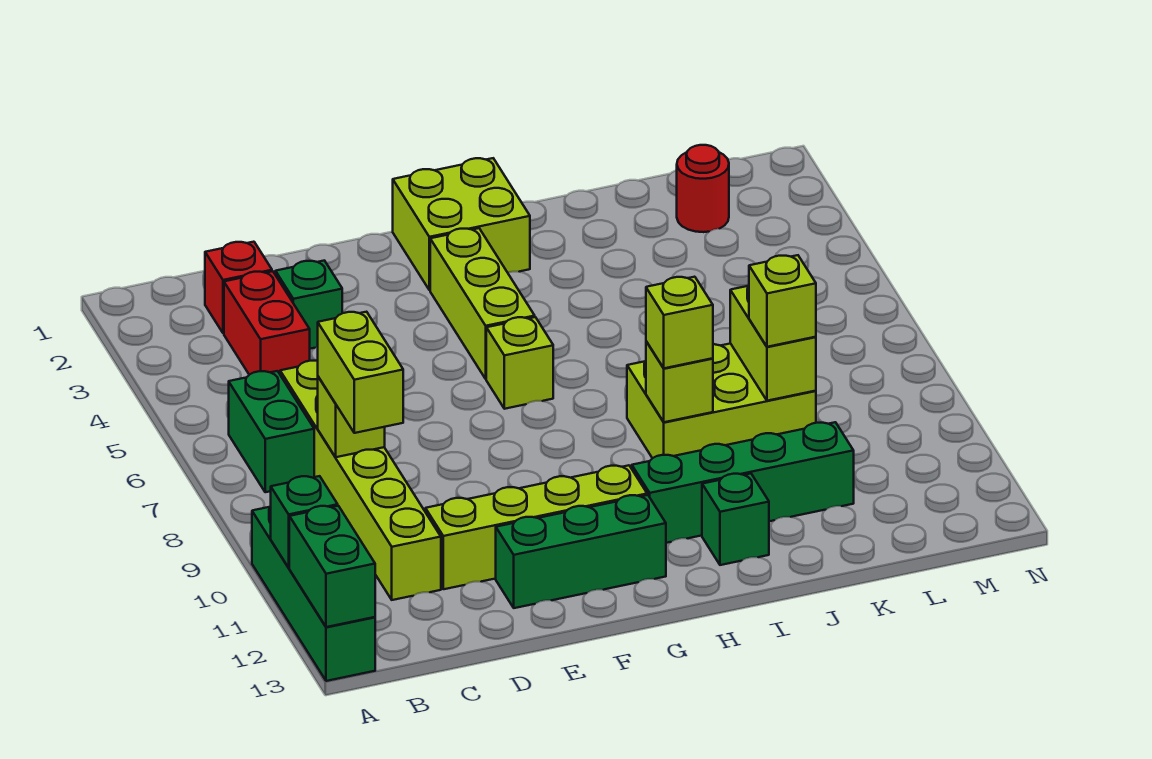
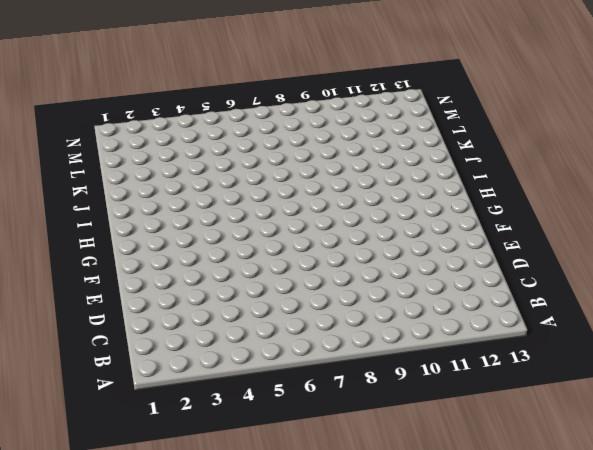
none -> green 1x4 brick [252,506,375,681]
none -> green 1x2 brick [229,371,314,492]
none -> red 1x1 brick [205,242,272,333]

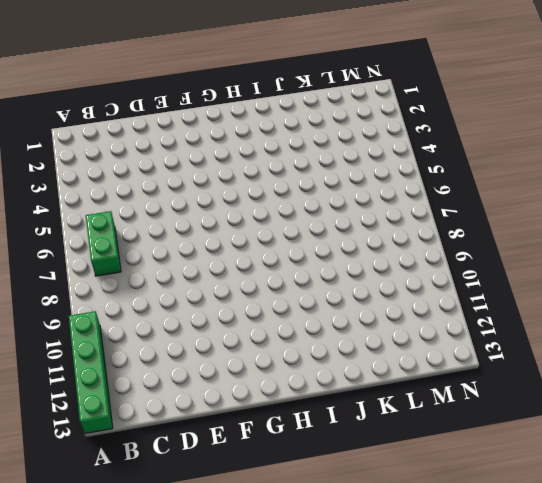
none -> red 1x1 brick [205,242,272,333]
none -> red 1x2 brick [224,271,310,375]
none -> lime 1x6 brick [280,361,441,600]

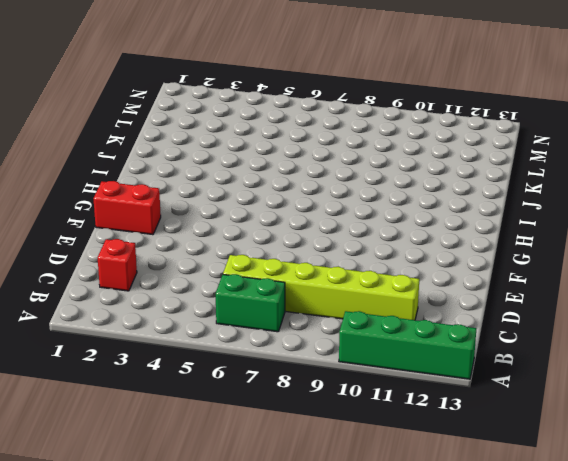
red 1x2 brick [93,181,161,235] -> red 1x2 brick moved to [224,271,310,375]
none -> green 1x1 brick [275,261,342,349]
none -> lime 1x4 brick [425,465,647,589]
none -> green 1x3 brick [496,495,666,608]

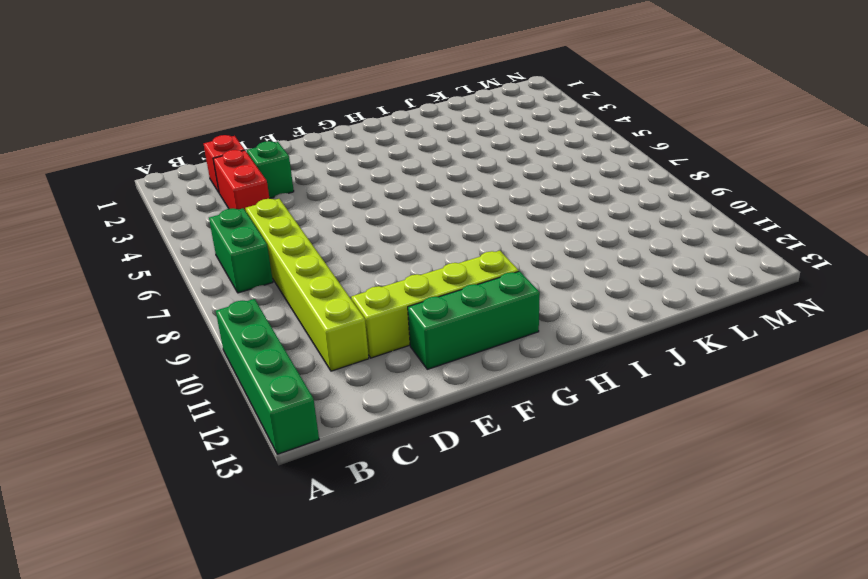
none -> lime 2x2 brick [393,158,530,290]
none -> lime 1x3 brick [430,228,535,379]
none -> lime 1x1 brick [486,317,553,409]

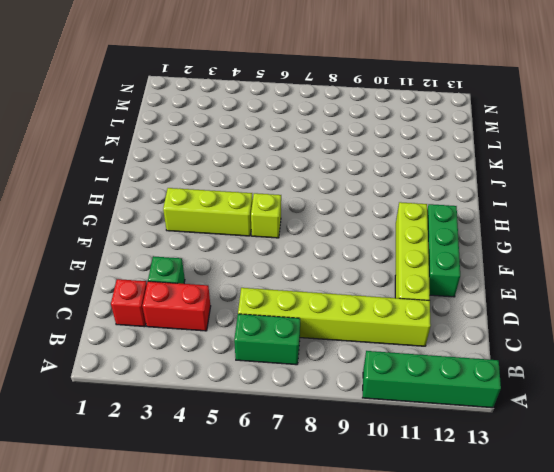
none -> lime 2x2 brick [393,158,530,290]
none -> green 1x4 brick [632,422,854,543]
none -> lime 2x3 brick [627,343,816,458]

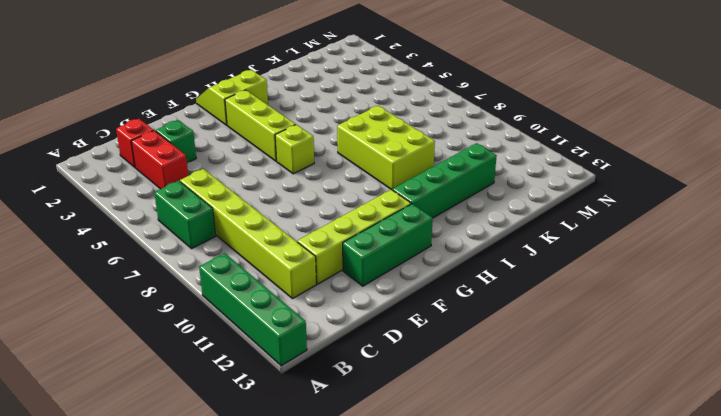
lime 2x2 slope [196,70,268,125] -> lime 2x2 brick [393,158,530,290]
lime 2x3 brick [337,106,435,190] -> lime 2x3 brick turned to [627,343,816,458]
none -> green 1x1 brick [702,474,769,565]
none -> red 1x1 round brick [677,145,729,232]
none -> green 1x1 brick [271,476,338,568]

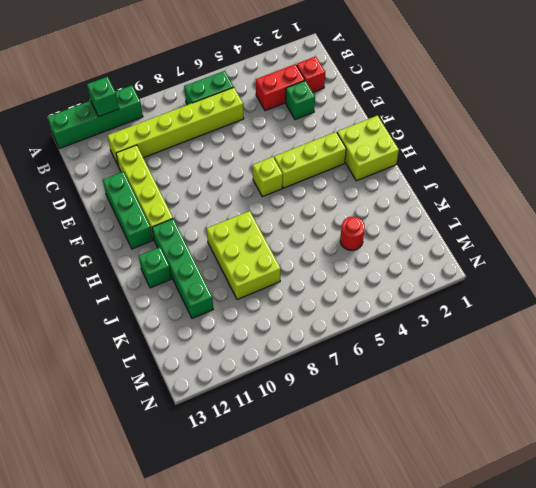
red 1x1 round brick [340,216,365,250] -> red 1x1 round brick moved to [677,145,729,232]
none -> green 1x2 brick [289,506,375,627]
none -> lime 1x1 brick [318,377,385,457]
none -> lime 1x1 brick [646,341,713,422]

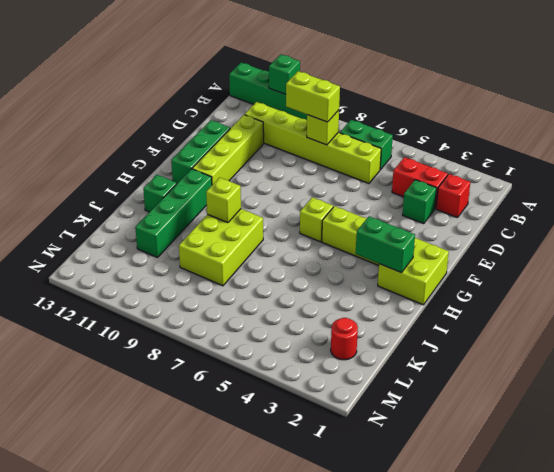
green 1x2 brick [356,216,415,273] -> green 1x2 brick moved to [289,506,375,627]
none -> lime 1x2 brick [730,286,816,401]
none -> lime 1x1 brick [646,277,713,368]
none -> lime 1x1 brick [749,255,816,347]

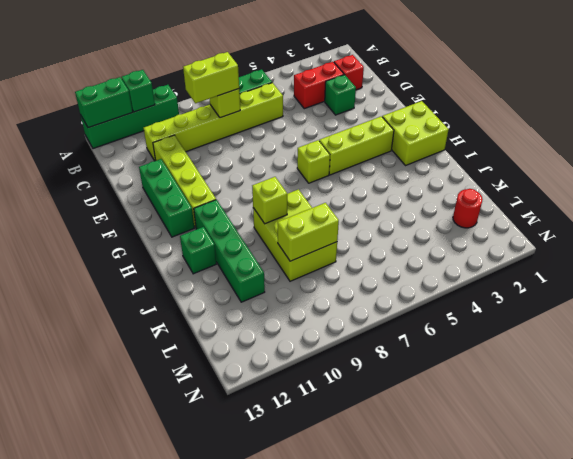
none -> lime 1x1 brick [646,277,713,368]
none -> lime 1x1 brick [749,255,816,347]

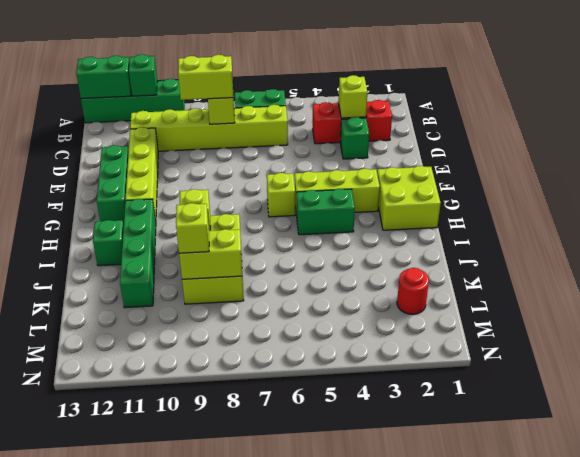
lime 1x1 brick [339,75,367,118] -> lime 1x1 brick moved to [646,277,713,368]
green 1x2 brick [297,189,355,235] -> none

